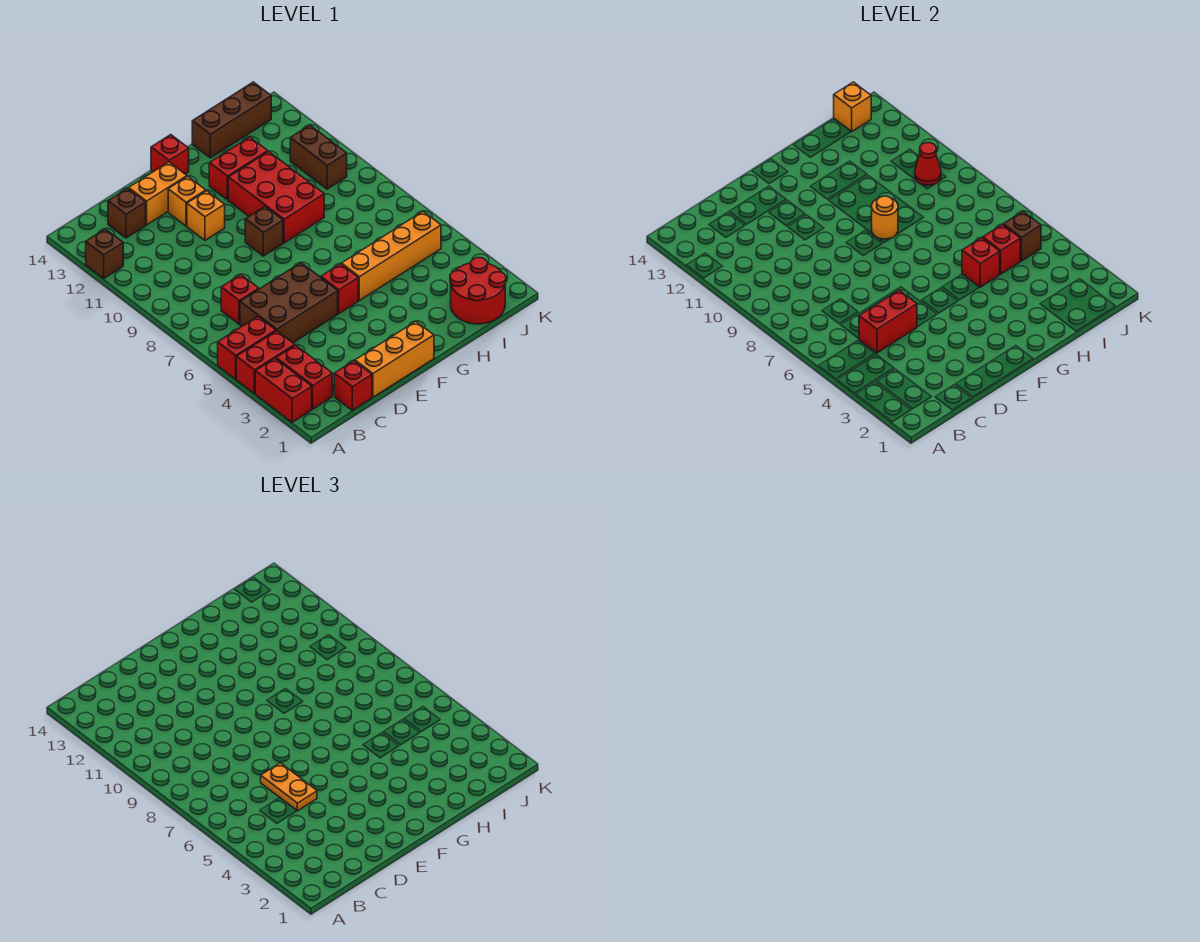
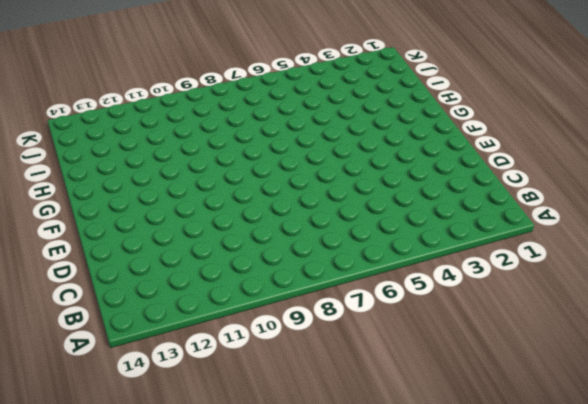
none -> red 1x2 brick [255,358,312,422]
none -> red 1x2 brick [236,331,295,394]
none -> red 1x2 brick [218,317,276,379]
none -> brown 1x1 brick [86,229,123,279]

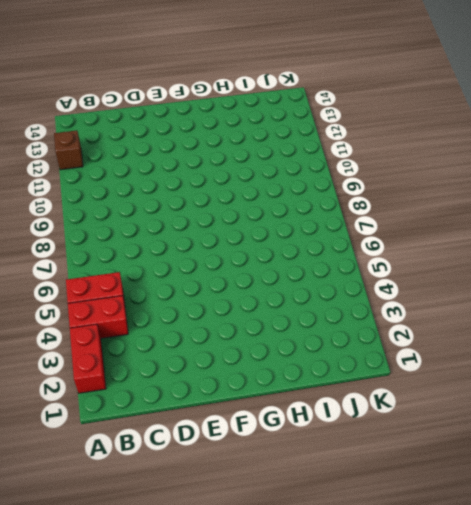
none -> red 1x2 brick [276,345,332,409]
none -> red 1x1 brick [334,361,372,410]
none -> brown 2x3 brick [240,263,338,343]
none -> red 1x1 brick [221,275,259,324]

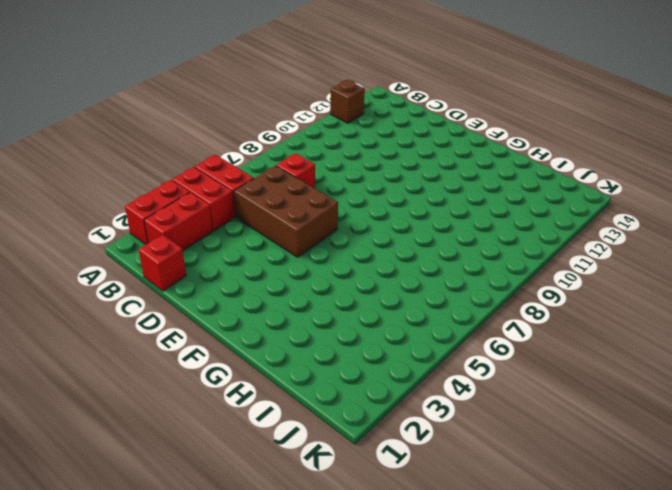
none -> brown 1x1 brick [108,188,146,238]
none -> orange 1x3 brick [355,322,434,397]
none -> orange 1x2 brick [129,162,187,225]
none -> orange 1x1 brick [187,191,225,240]

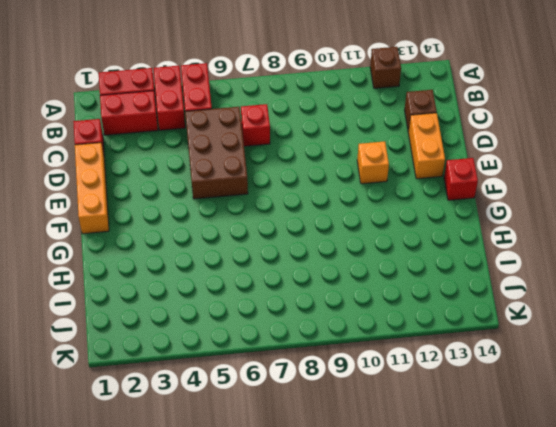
none -> orange 1x1 brick [168,177,206,226]
none -> red 1x1 brick [321,264,358,313]
none -> brown 1x1 brick [245,207,283,256]
none -> orange 1x4 brick [341,212,441,300]

